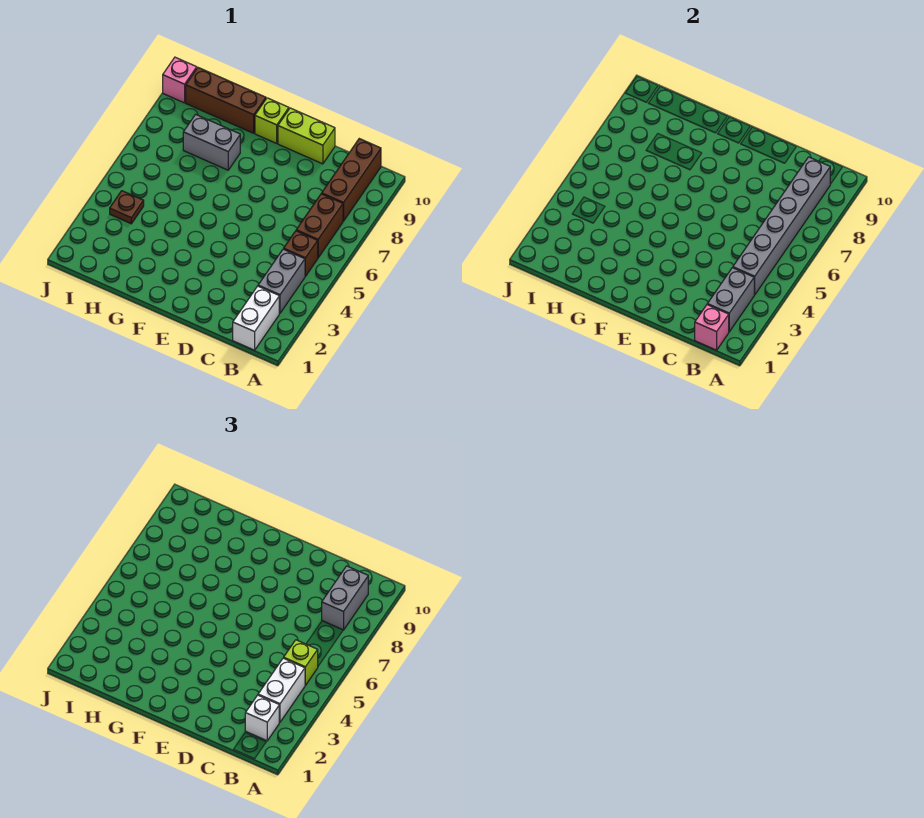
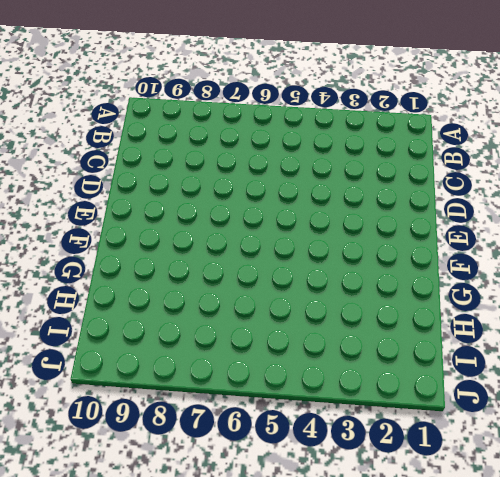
none -> white 1x2 brick [233,286,279,350]
none -> grey 1x2 brick [258,249,305,313]
none -> brown 1x1 brick [284,231,318,276]

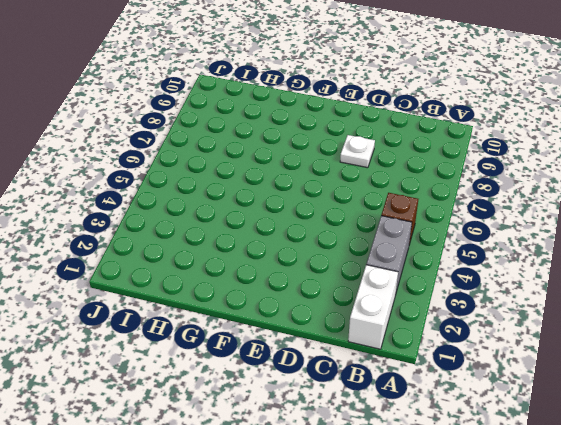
white 1x1 plate [340,135,375,168] -> none
none -> brown 1x2 brick [296,194,343,258]
none -> brown 1x3 brick [322,139,381,221]
none -> lime 1x2 brick [278,108,335,164]

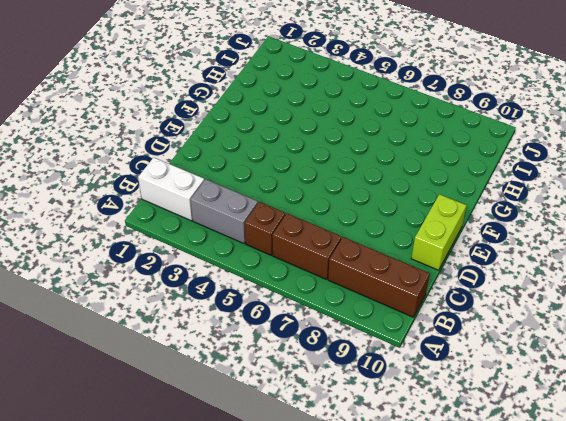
none -> lime 1x1 brick [255,98,289,143]
none -> grey 1x2 brick [183,114,240,170]
none -> brown 1x3 brick [186,68,266,133]

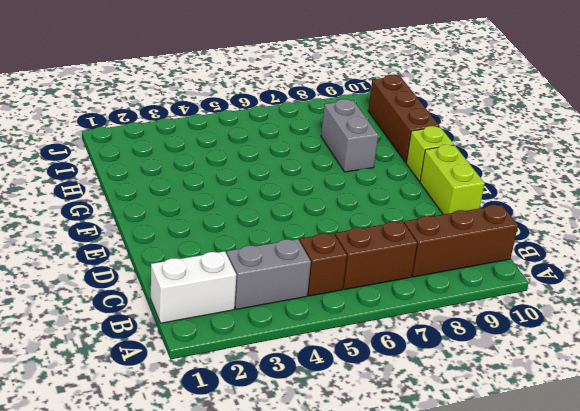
none -> brown 1x1 plate [110,191,144,224]
none -> pink 1x1 brick [163,57,197,103]
none -> pink 1x1 brick [695,305,729,350]

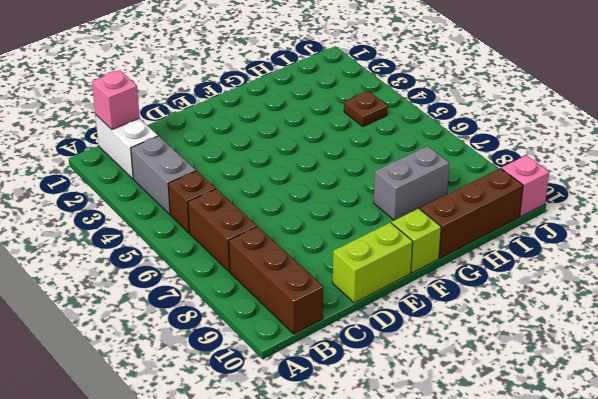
none -> grey 1x2 brick [707,268,754,332]
none -> grey 1x6 brick [733,157,830,295]
none -> white 1x1 brick [245,695,279,741]

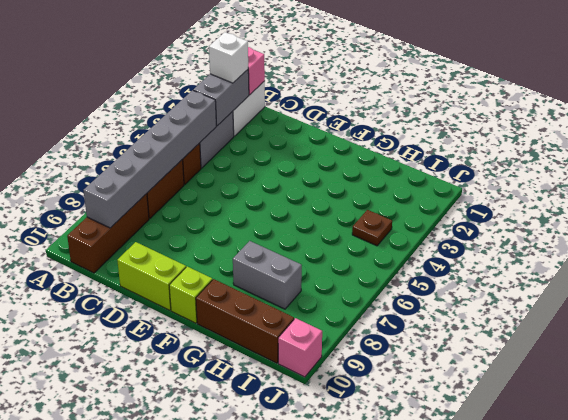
none -> white 1x2 brick [258,658,305,722]
none -> lime 1x1 brick [284,640,318,685]
none -> grey 1x2 brick [322,566,368,630]

